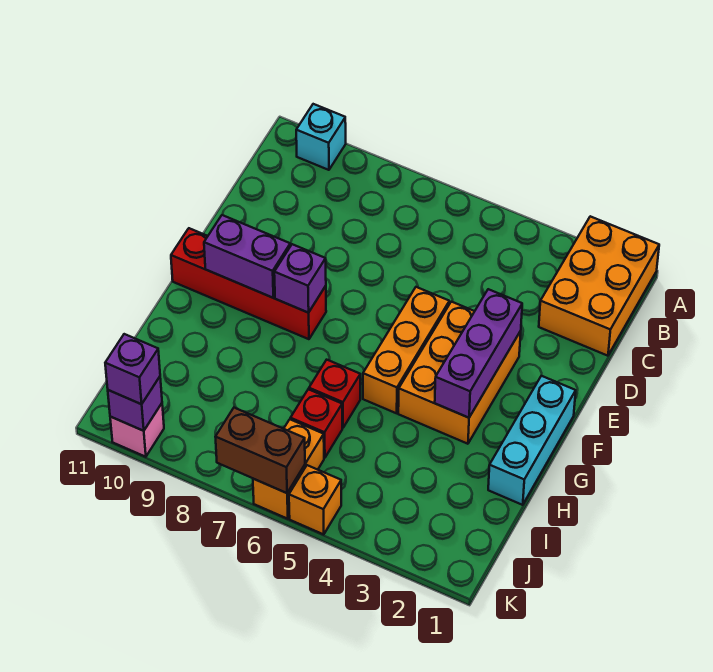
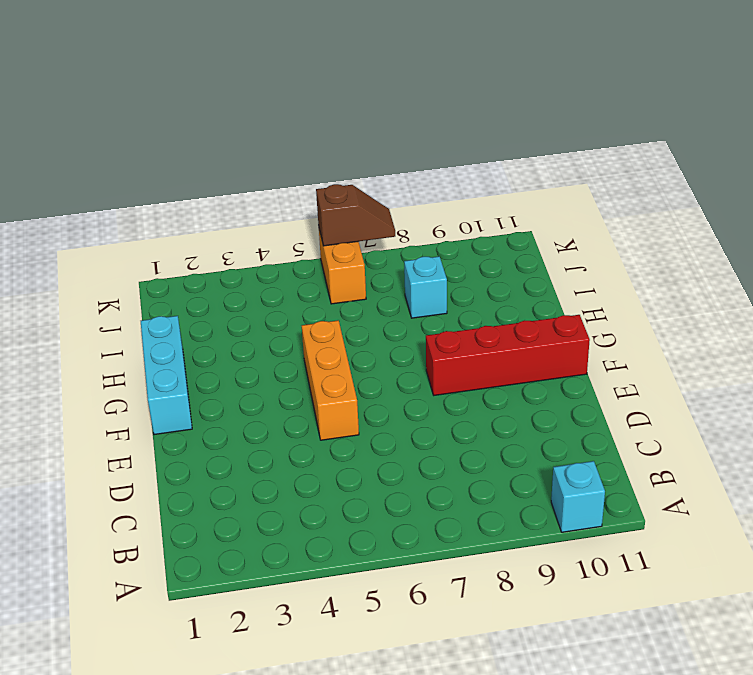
cyan 1x1 brick [404,257,447,318] -> none
brown 1x2 slope [316,184,395,246] -> brown 1x2 brick [216,408,305,493]
none -> orange 2x3 brick [539,216,659,356]
none -> orange 2x3 brick [398,302,521,444]
none -> red 1x1 brick [309,360,360,428]

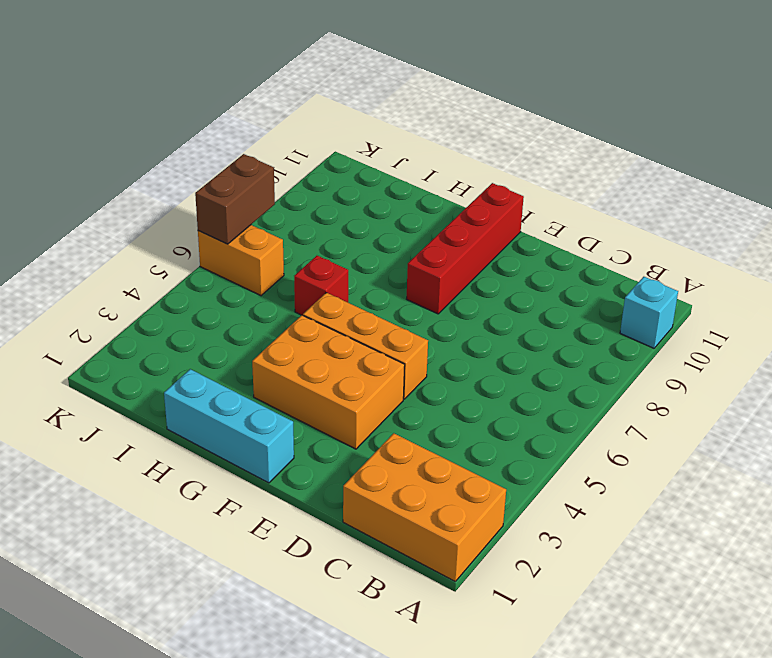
none -> red 1x1 brick [291,389,342,458]
none -> orange 1x1 brick [289,465,341,535]
none -> pink 1x1 brick [110,403,164,457]

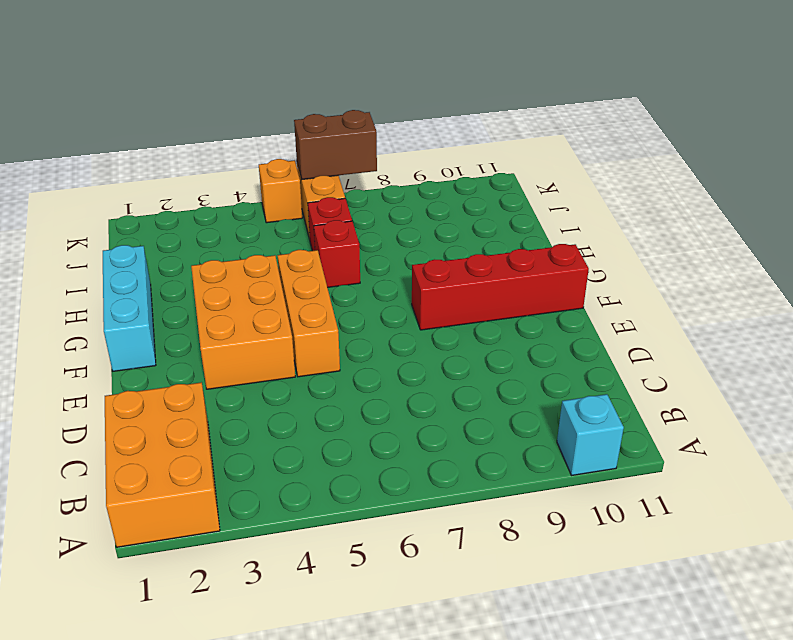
none -> pink 1x1 brick [110,403,164,457]
none -> purple 1x3 brick [435,289,522,418]
none -> purple 1x1 brick [274,244,326,313]

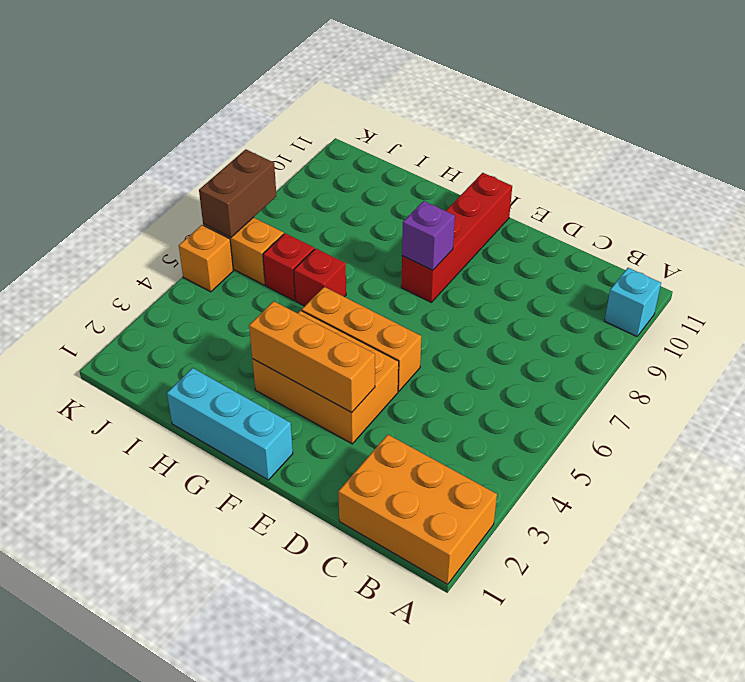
orange 1x3 brick [249,301,375,413] -> purple 1x3 brick [435,289,522,418]
none -> pink 1x1 brick [110,403,164,457]
none -> purple 1x2 brick [204,215,290,298]
none -> purple 1x1 brick [108,377,162,431]

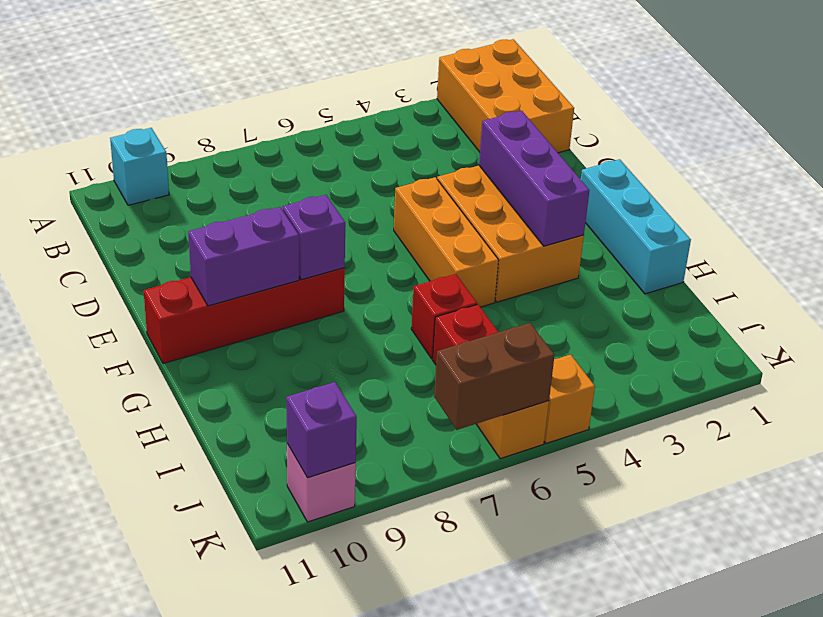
none -> purple 1x1 brick [105,334,160,404]

